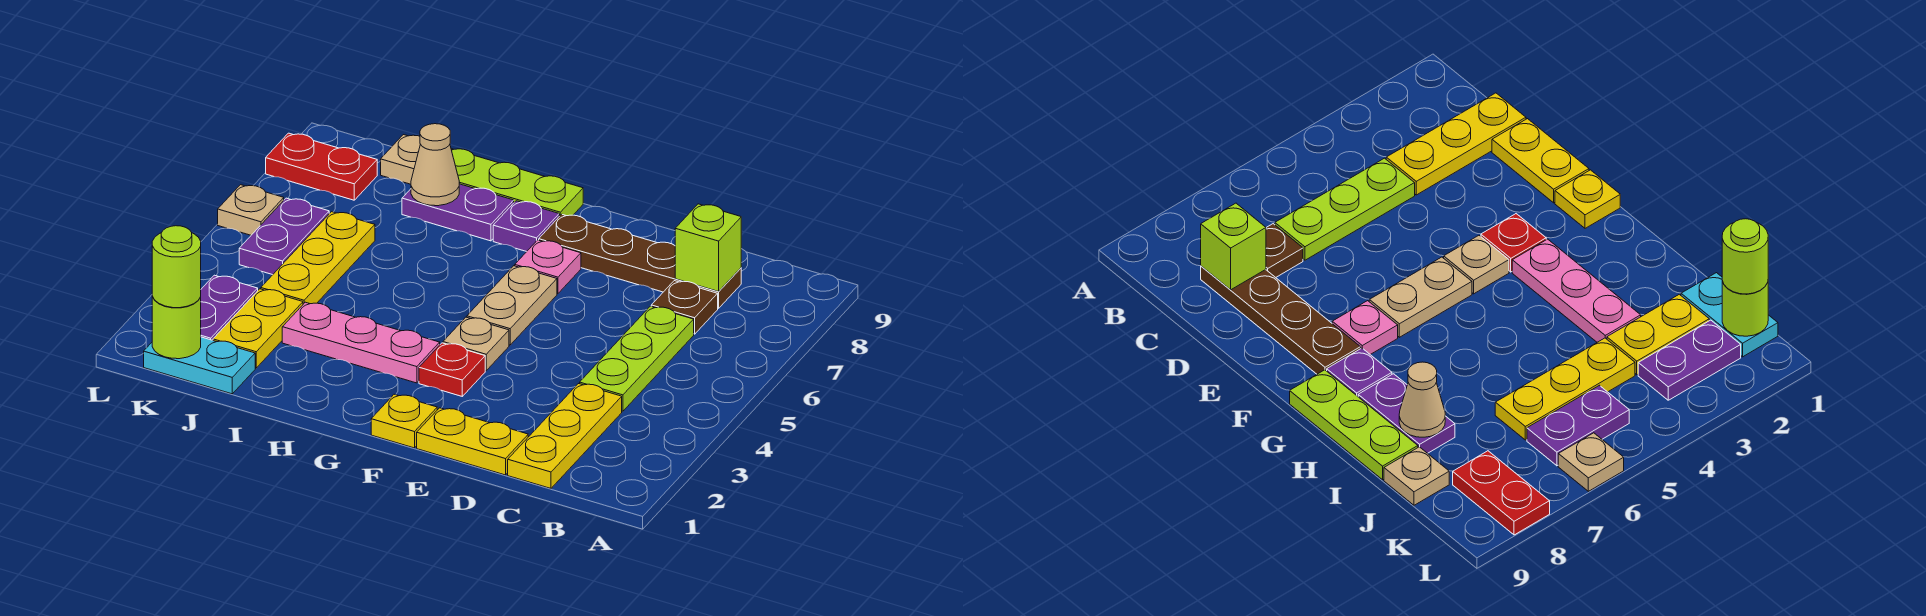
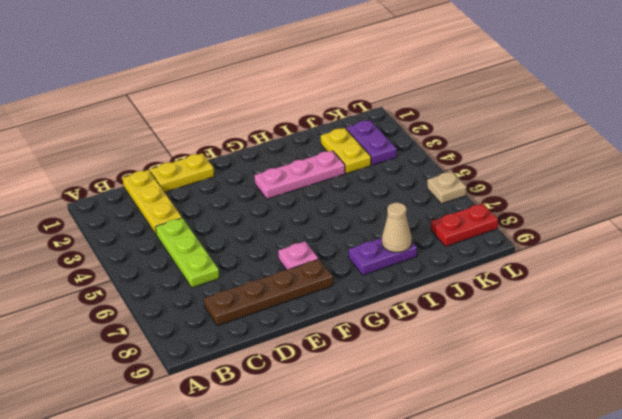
none -> brown 1x1 plate [651,281,718,334]
none -> yellow 1x1 plate [371,394,437,448]
none -> red 1x1 plate [419,343,485,396]

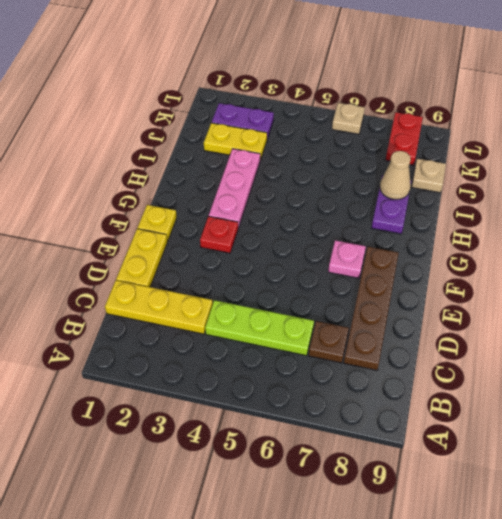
none -> tan 1x1 plate [443,317,509,371]
none -> tan 1x2 plate [467,266,557,345]
none -> purple 1x1 plate [493,201,559,252]

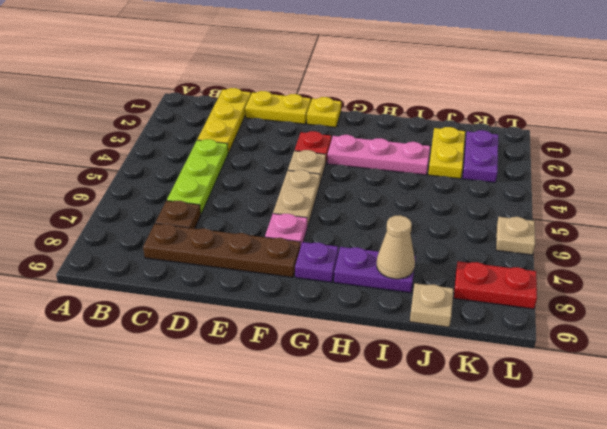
none -> lime 1x3 plate [451,149,583,216]
none -> cyan 1x2 plate [144,337,255,394]
none -> yellow 1x3 plate [261,212,375,304]

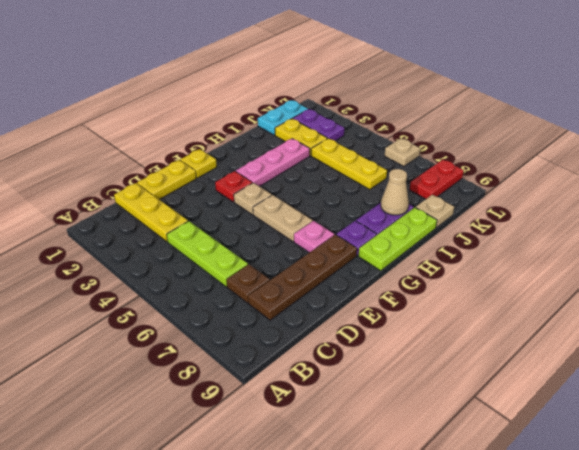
none -> purple 1x2 plate [239,198,329,275]
none -> lime 1x1 brick [675,204,741,291]
none -> lime 1x1 round brick [152,296,201,359]

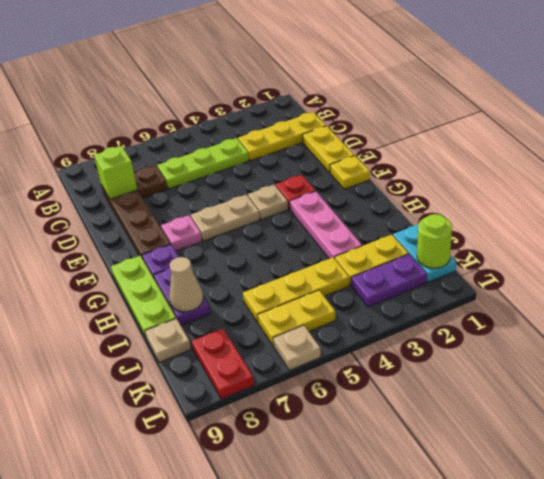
yellow 1x2 plate [258,290,336,346] -> purple 1x2 plate [239,198,329,275]
none -> lime 1x1 round brick [152,226,201,308]

